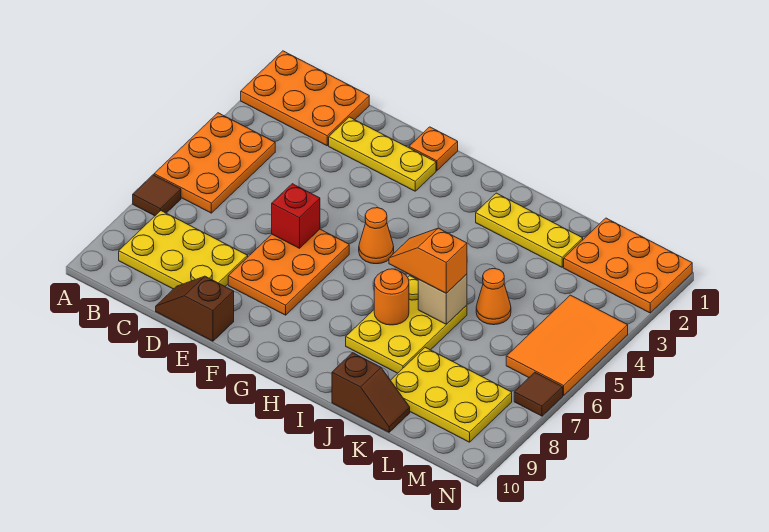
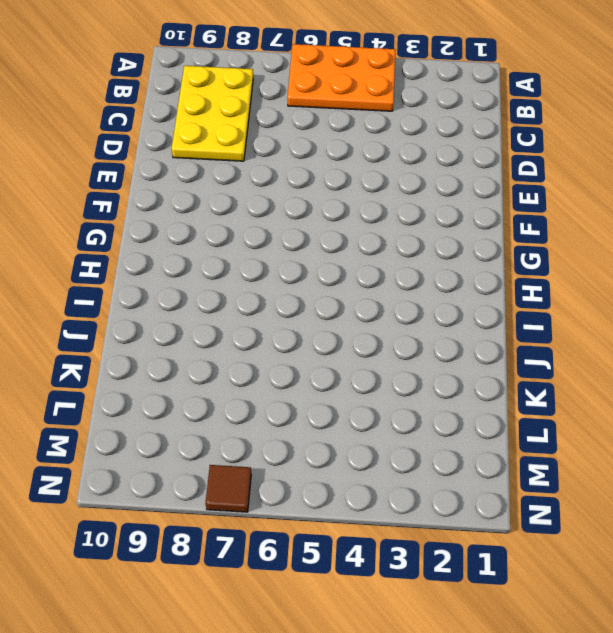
none -> orange 2x3 plate [241,51,369,146]
none -> brown 1x1 tile [133,175,181,216]
none -> yellow 1x3 plate [329,117,436,191]

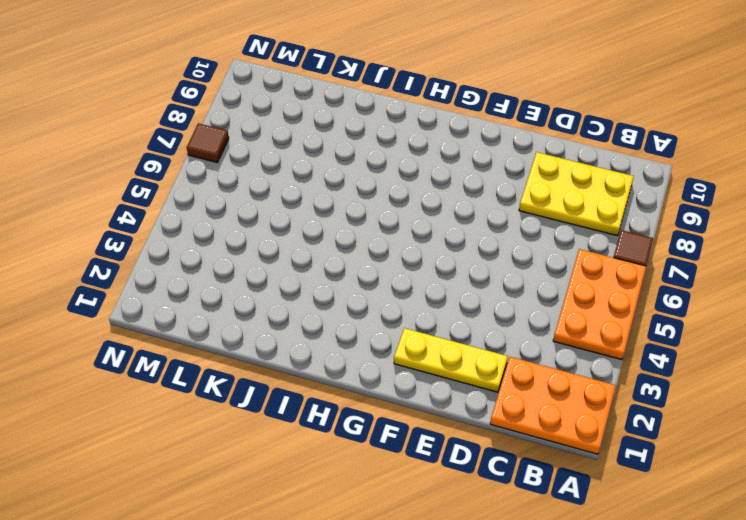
none -> brown 1x2 slope [156,276,234,341]
none -> orange 2x3 plate [228,229,349,315]
none -> orange 1x1 plate [409,127,458,171]

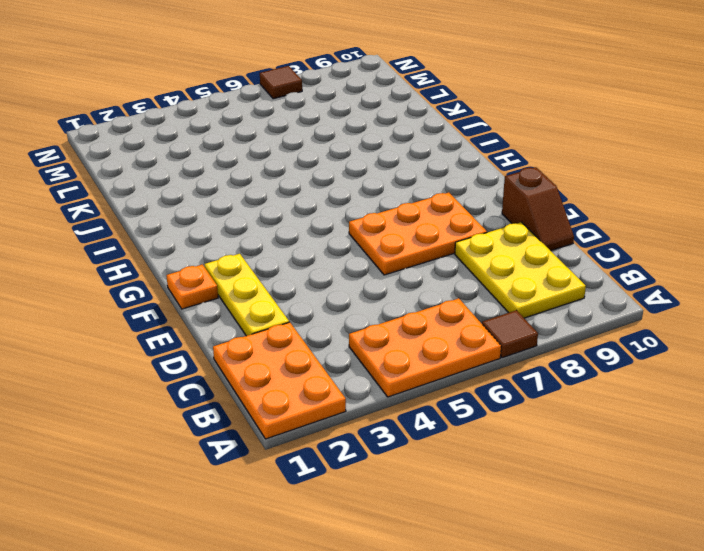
none -> orange 1x1 cone [359,208,394,264]
none -> yellow 1x3 plate [476,193,583,267]
none -> yellow 2x3 plate [346,276,467,373]

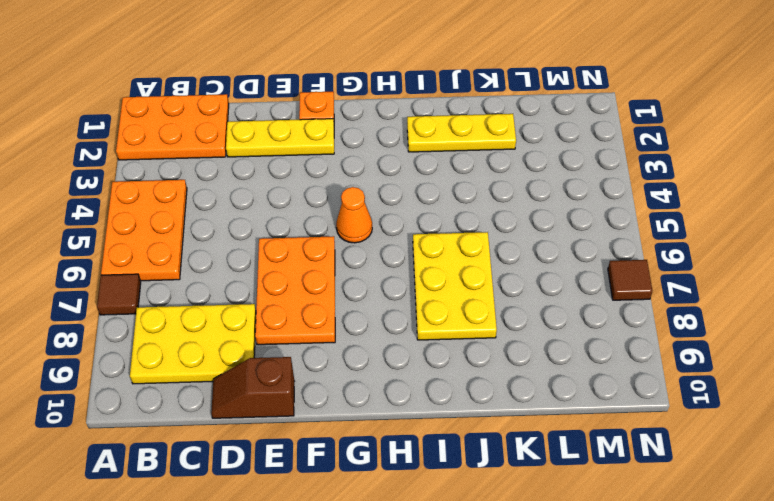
none -> brown 1x2 slope [332,353,410,432]
none -> orange 1x1 cone [476,269,511,325]
none -> yellow 2x3 plate [391,347,512,442]

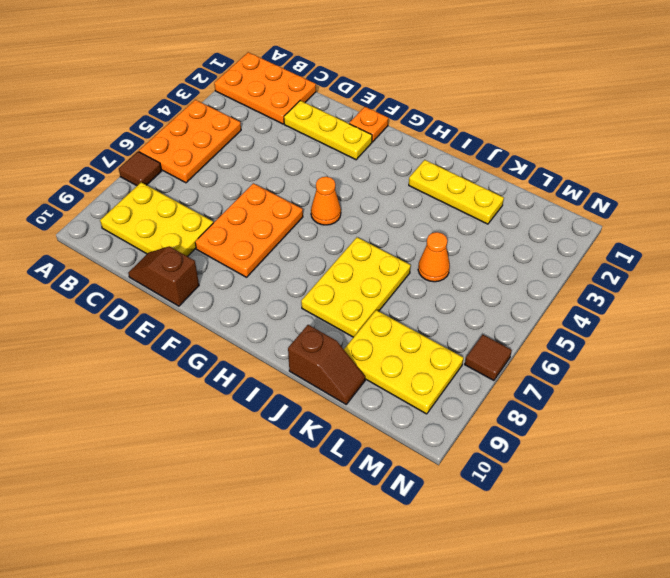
none -> orange 2x3 plate [564,218,692,313]
none -> orange 2x3 tile [506,295,628,395]
none -> red 1x1 brick [272,184,320,248]

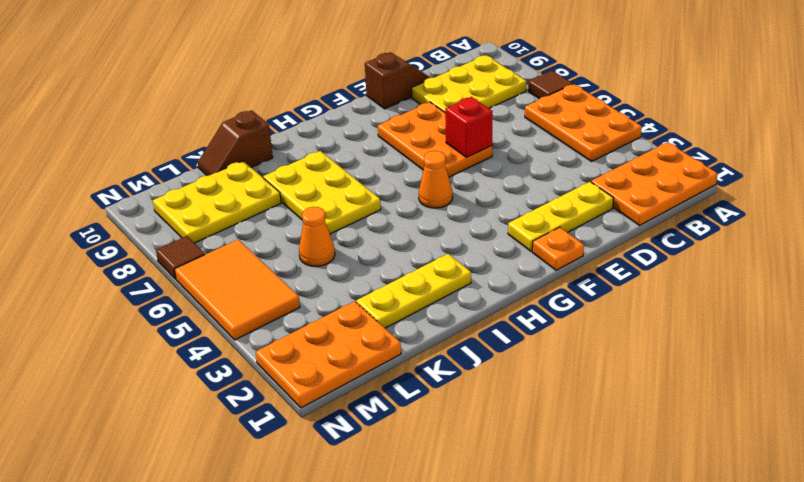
none -> orange 1x1 round brick [374,269,409,325]
none -> tan 1x1 brick [418,274,467,324]
none -> orange 1x2 slope [389,228,467,293]

